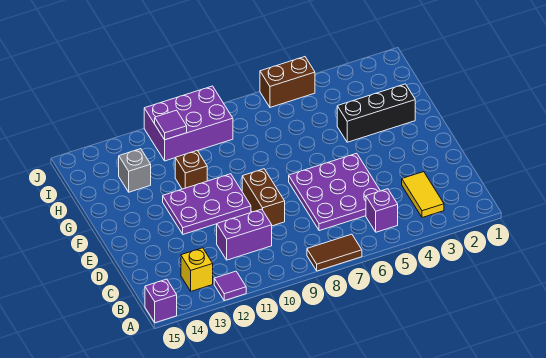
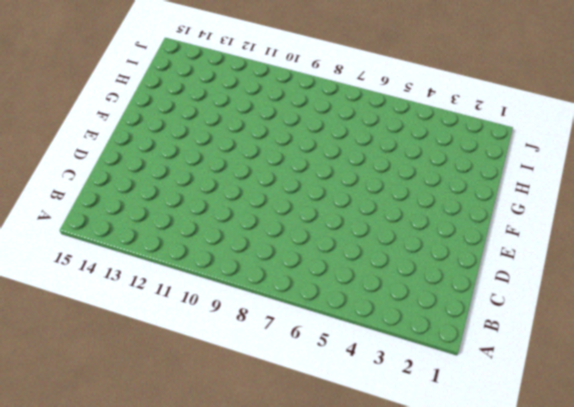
none -> brown 1x2 tile [307,234,362,271]
none -> purple 1x1 tile [214,271,246,301]
none -> purple 1x1 brick [145,279,177,323]

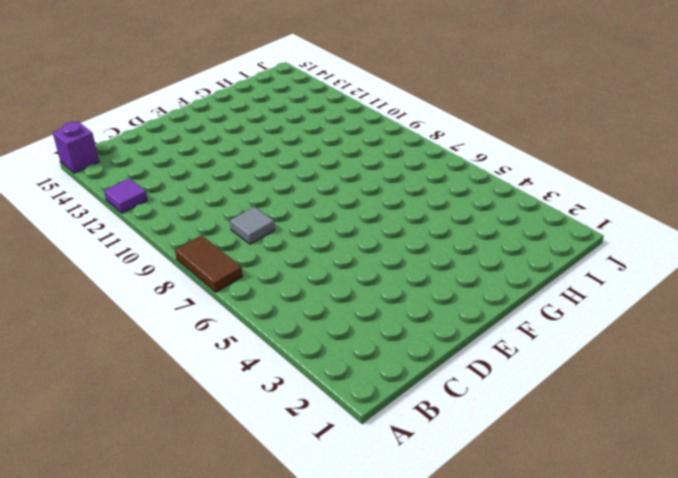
grey 1x1 tile [230,207,275,244] -> none
none -> yellow 1x2 tile [402,172,444,218]
none -> purple 1x1 brick [366,189,398,232]
none -> yellow 1x1 brick [181,248,213,291]

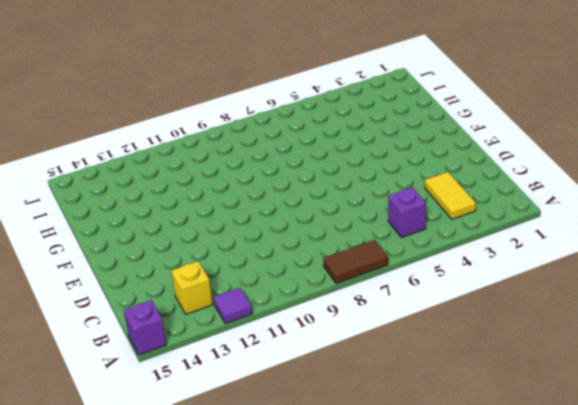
none -> purple 3x3 plate [289,153,380,231]
none -> purple 1x2 brick [217,209,272,260]
none -> brown 1x2 brick [242,169,285,226]

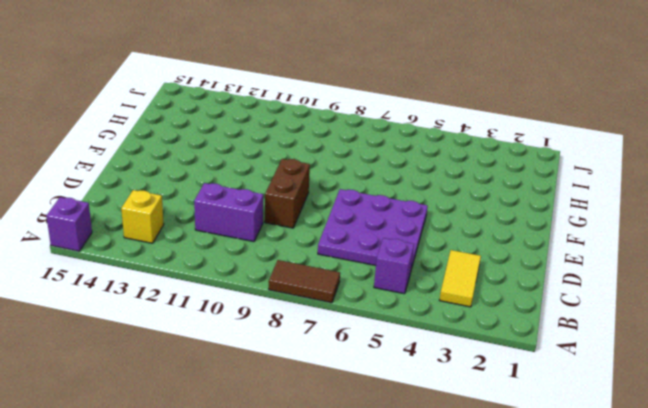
none -> purple 1x1 tile [214,271,246,301]
none -> purple 2x3 plate [163,174,251,234]
none -> black 1x3 brick [337,84,415,142]

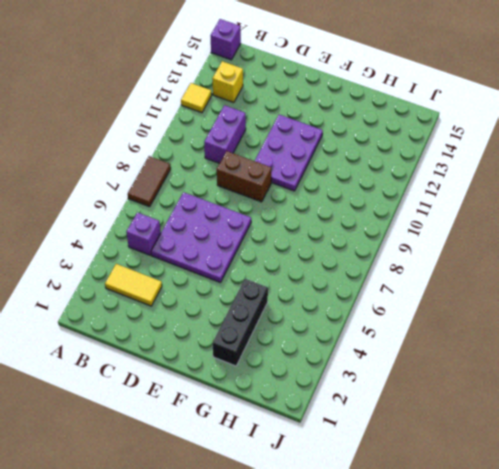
yellow 1x1 tile [181,83,212,113] -> purple 1x1 tile [214,271,246,301]
none -> brown 1x1 brick [175,150,207,189]
none -> grey 1x1 brick [119,149,151,192]
none -> purple 2x3 brick [144,86,233,161]

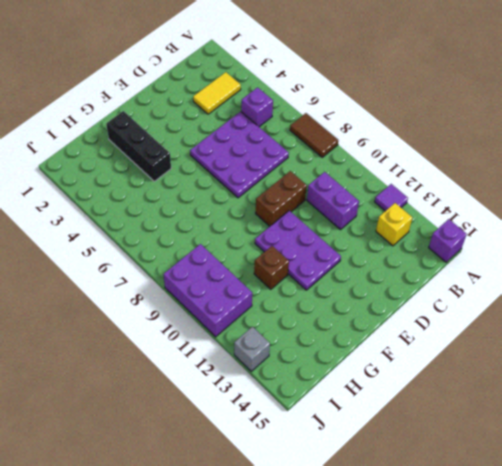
grey 1x1 brick [234,327,270,371] -> grey 1x1 brick moved to [119,149,151,192]
none -> brown 1x2 brick [260,57,315,107]
none -> purple 1x1 tile [155,110,187,140]

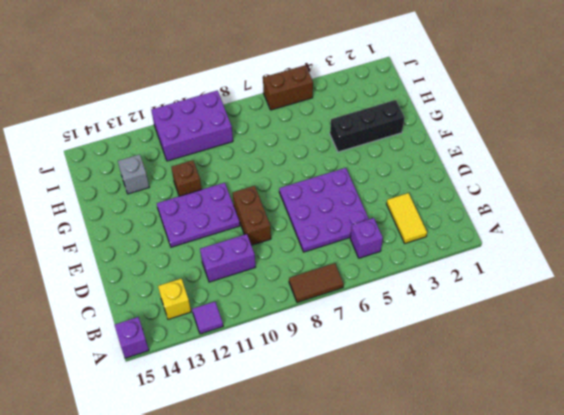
none -> purple 1x1 tile [155,110,187,140]

